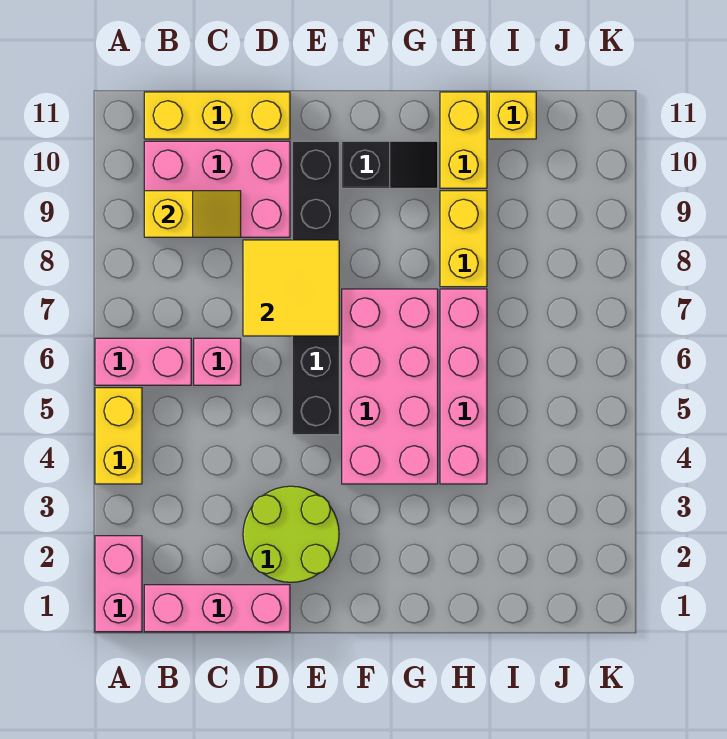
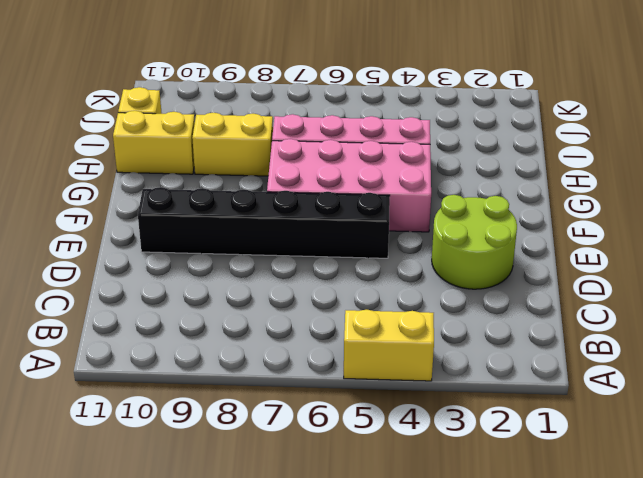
none -> pink 1x2 brick [95,536,142,632]
none -> pink 1x2 brick [95,338,191,385]
none -> pink 1x3 brick [144,585,290,632]

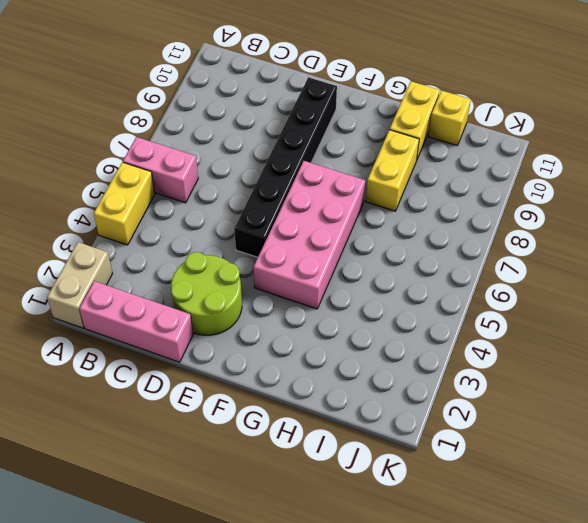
tan 1x2 brick [47,242,113,328] -> pink 1x2 brick [95,536,142,632]
none -> pink 2x3 brick [144,141,290,237]
none -> yellow 1x3 brick [144,92,290,139]
none -> pink 1x1 brick [194,338,241,385]

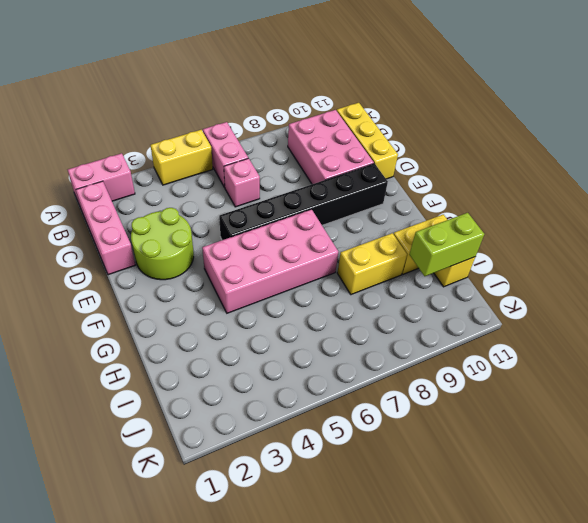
lime 1x2 brick [409,213,484,276] -> none
none -> black 1x2 slope [342,141,438,188]
none -> pink 1x4 brick [440,289,487,484]
none -> yellow 1x2 slope [144,191,241,237]

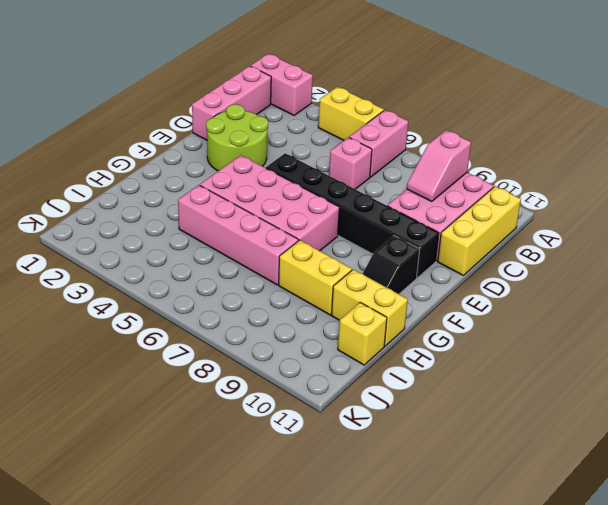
pink 1x2 slope [407,130,471,201] -> yellow 1x2 slope [144,191,241,237]
none -> yellow 2x2 tile [243,240,339,336]

